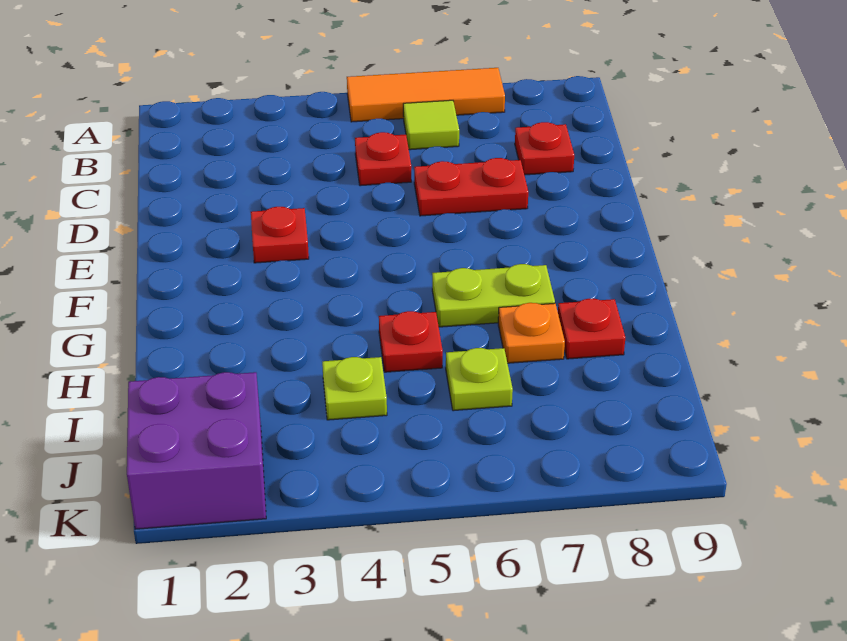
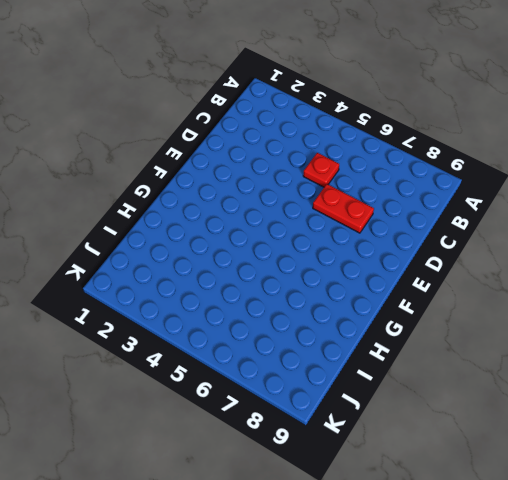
none -> orange 1x3 tile [347,68,505,122]
none -> lime 1x1 tile [403,100,459,150]
none -> red 1x1 plate [515,122,574,175]

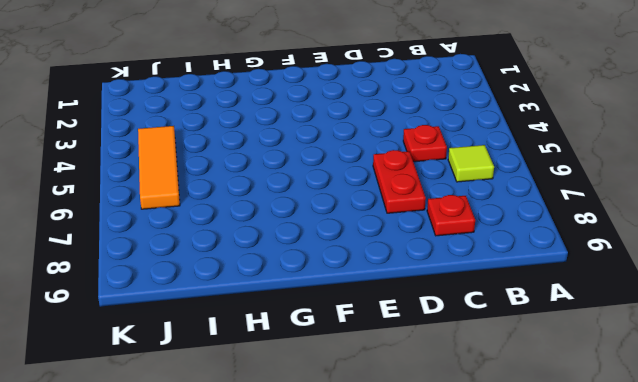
orange 1x3 tile [138,126,180,209] -> orange 1x3 tile moved to [347,68,505,122]
none -> red 1x1 plate [251,207,309,263]
none -> lime 1x2 plate [432,264,555,327]
none -> red 1x1 plate [379,311,443,372]

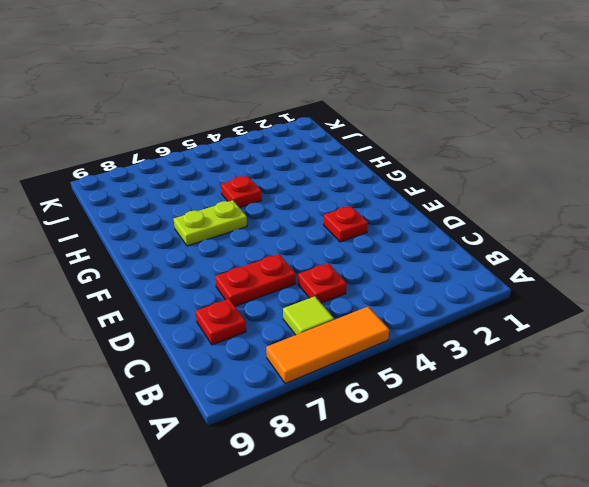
none -> orange 1x1 plate [498,303,565,363]
none -> red 1x1 plate [558,299,625,359]
none -> lime 1x1 plate [322,357,387,420]

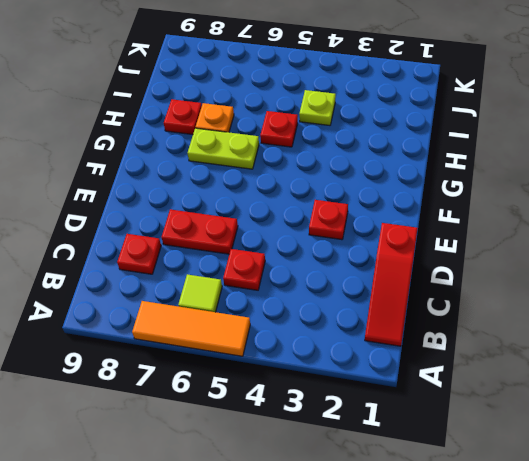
red 1x3 slope [365,223,418,346] -> none
none -> lime 1x1 plate [446,348,513,411]
none -> purple 2x2 brick [127,372,266,529]

